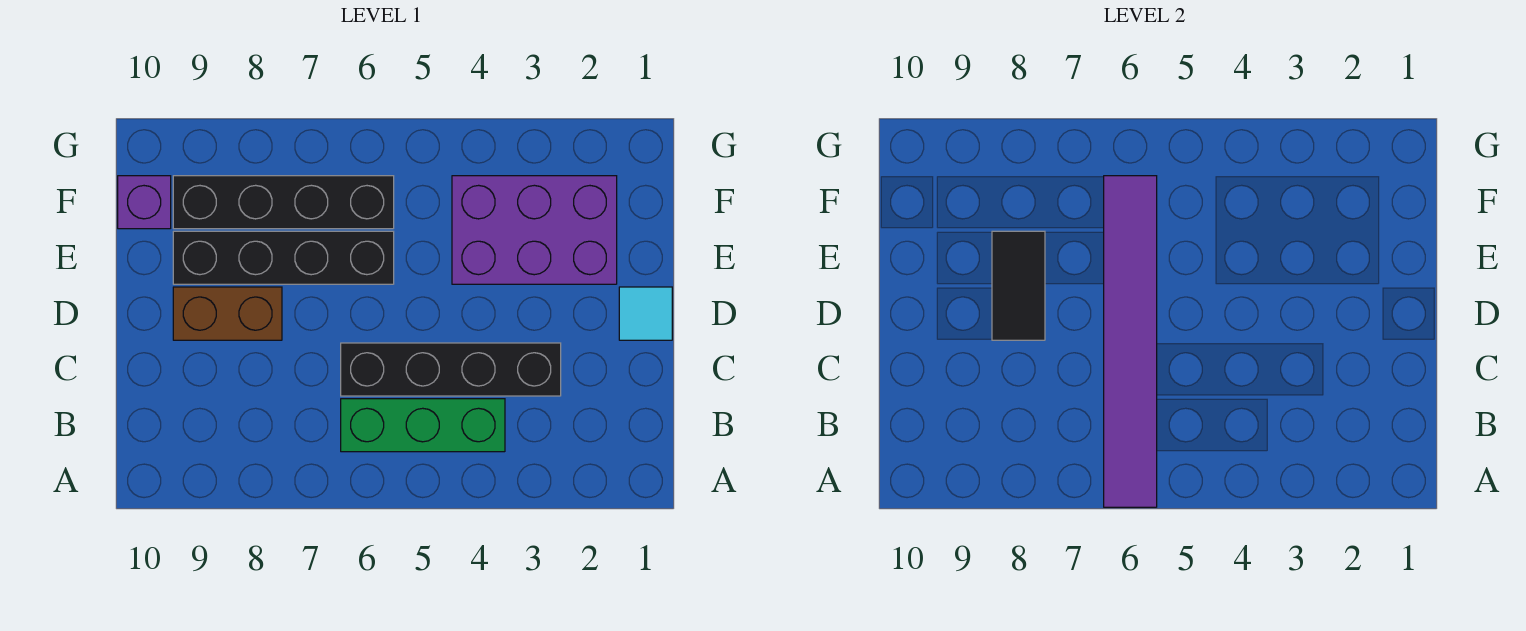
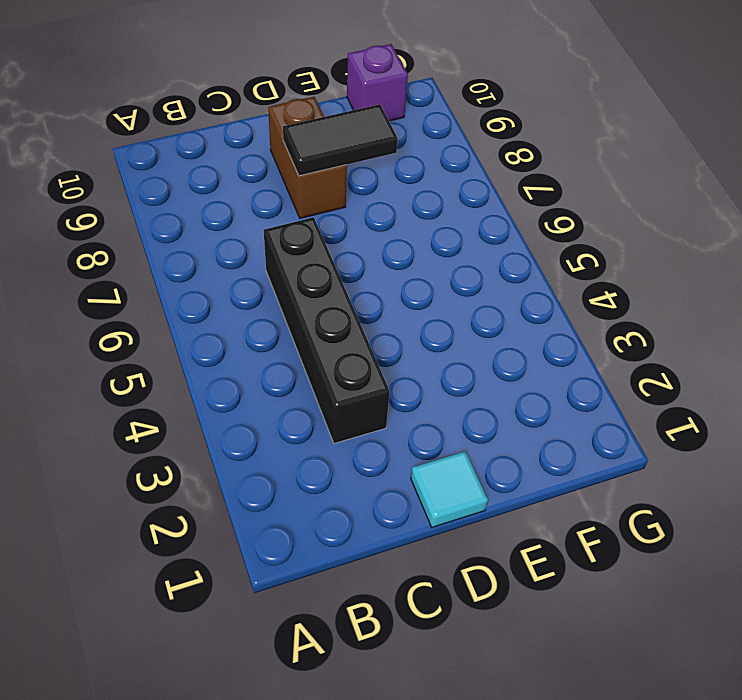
none -> green 1x3 brick [341,399,505,452]
none -> purple 2x3 brick [452,176,617,284]

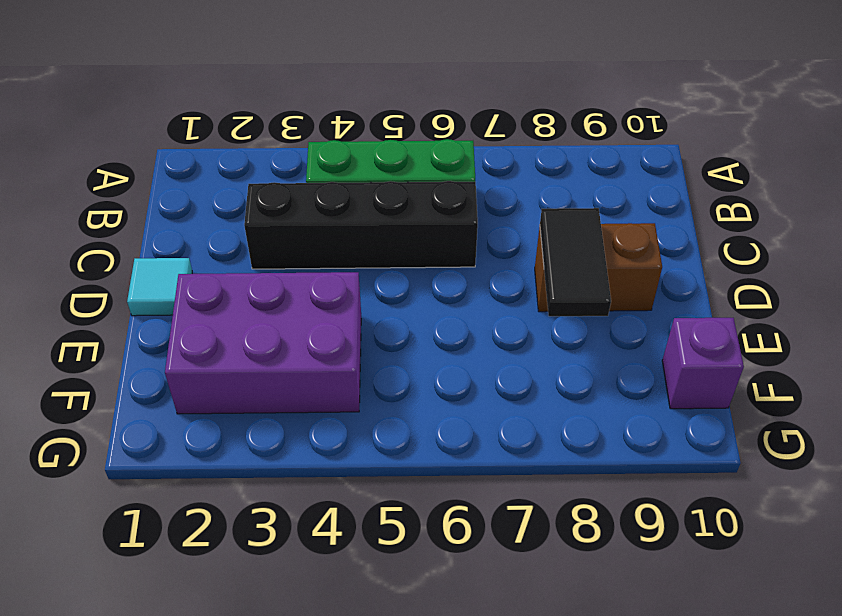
none -> black 1x4 brick [173,231,394,284]
none -> black 1x4 brick [173,176,394,229]

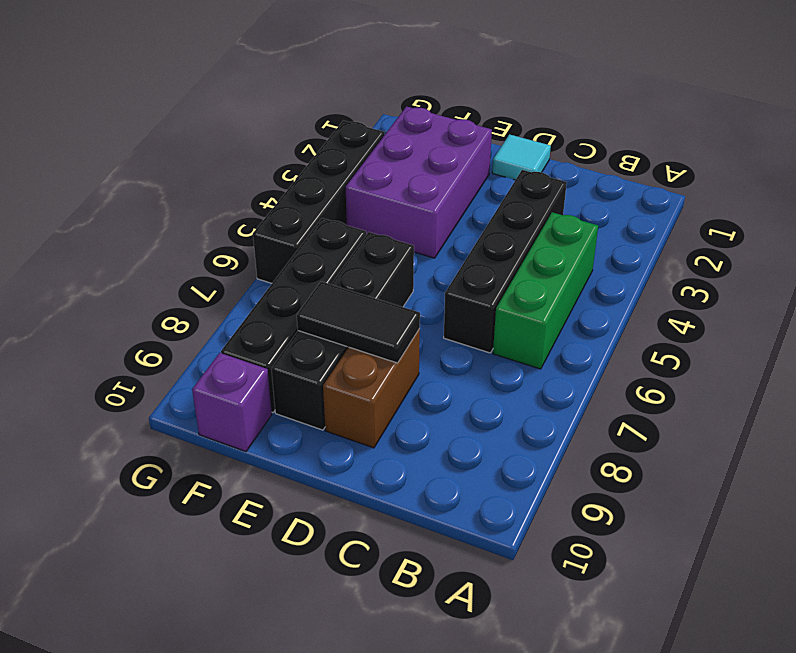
black 1x4 brick [253,121,385,283] -> none
none -> purple 1x6 tile [1104,176,1157,507]

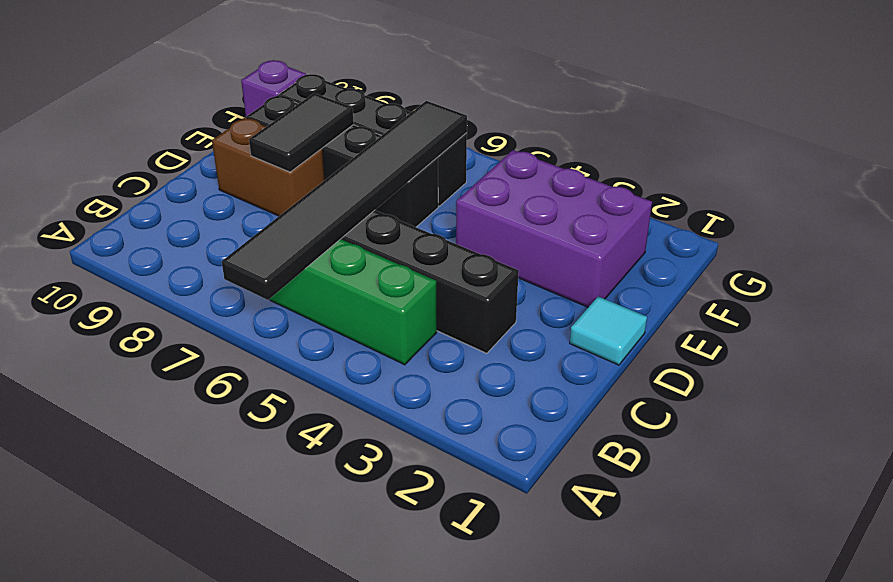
black 1x6 tile [222,101,467,300] -> purple 1x6 tile [1104,176,1157,507]

